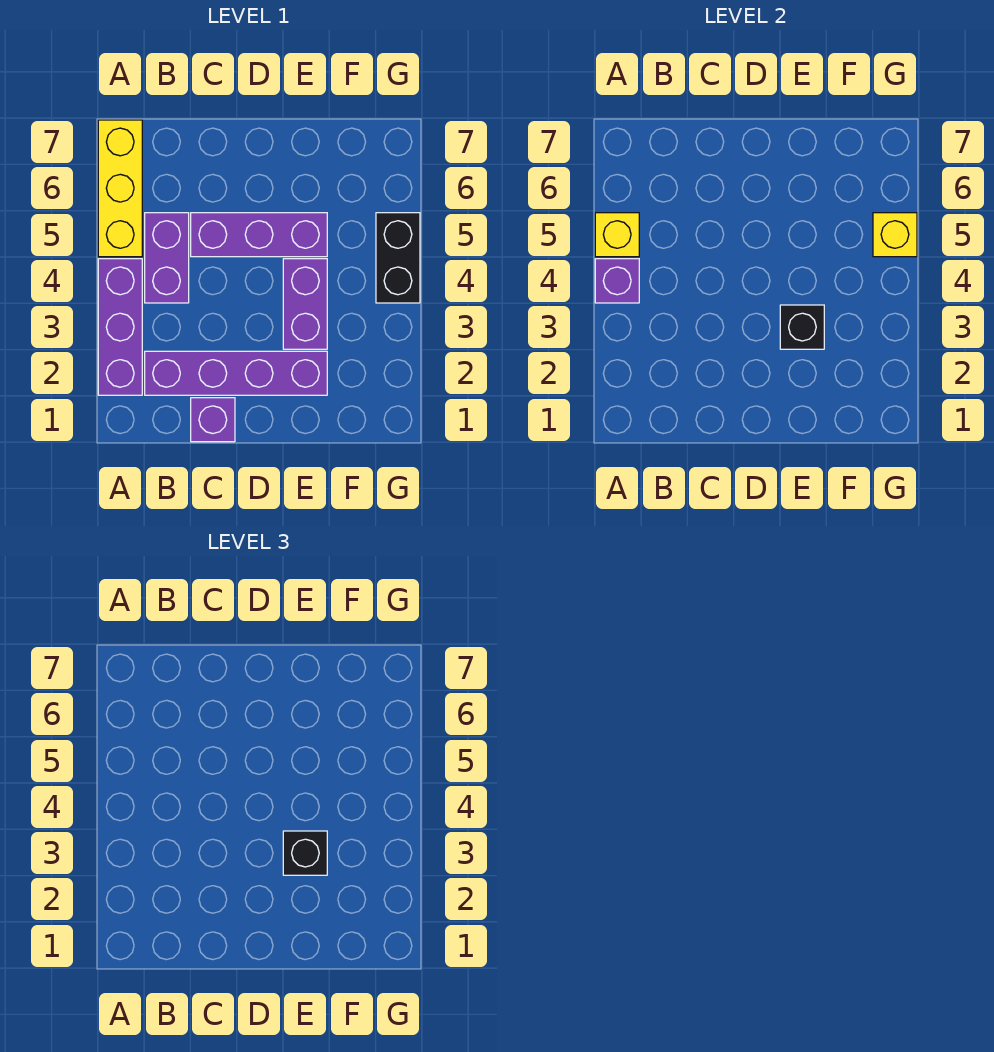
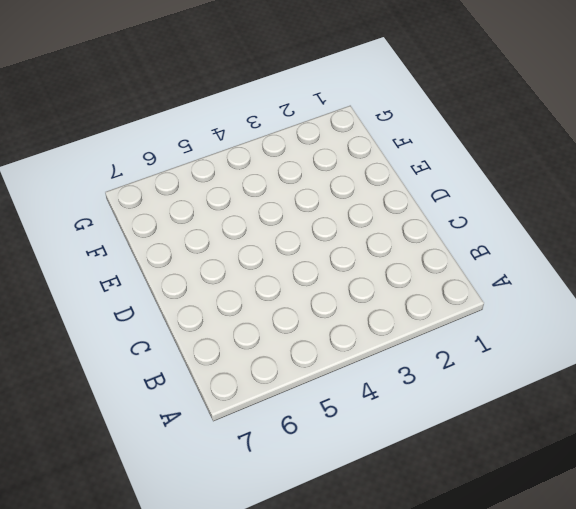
none -> purple 1x3 brick [98,259,142,395]
none -> yellow 1x3 brick [98,120,142,257]
none -> purple 1x4 brick [145,351,327,395]

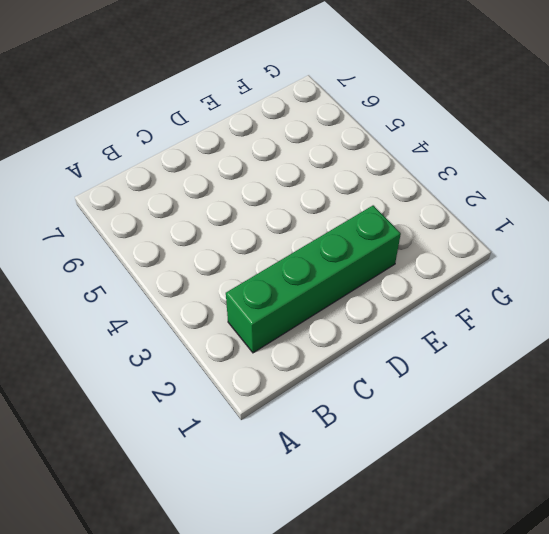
green 1x4 brick [226,205,401,353] -> purple 1x4 brick [145,351,327,395]
none -> purple 1x3 brick [98,259,142,395]
none -> yellow 1x3 brick [98,120,142,257]
none -> purple 1x2 brick [145,213,189,303]

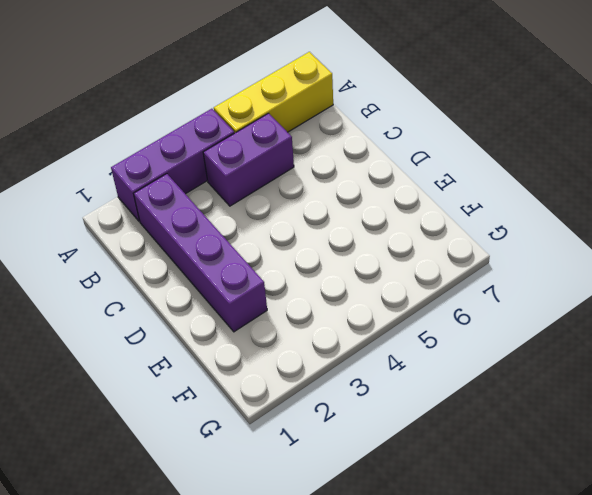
none -> purple 1x1 brick [191,398,235,442]
none -> purple 1x3 brick [191,213,327,257]
none -> purple 1x2 brick [283,259,327,349]

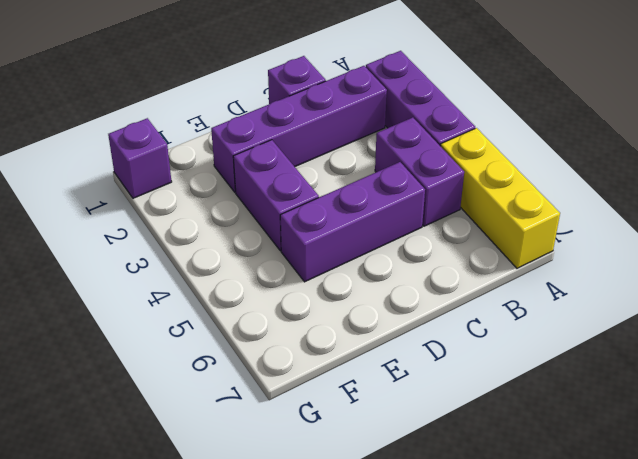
purple 1x1 brick [108,118,172,198] -> purple 1x1 brick moved to [595,259,639,303]
none -> black 1x2 brick [376,213,420,303]
none -> yellow 1x1 brick [595,213,639,257]
none -> black 1x1 brick [780,305,824,349]

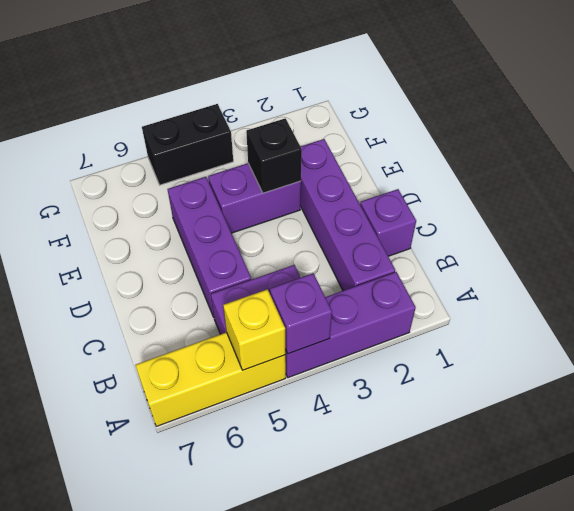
none -> yellow 1x1 brick [873,213,917,257]
none -> black 1x1 brick [283,831,327,875]

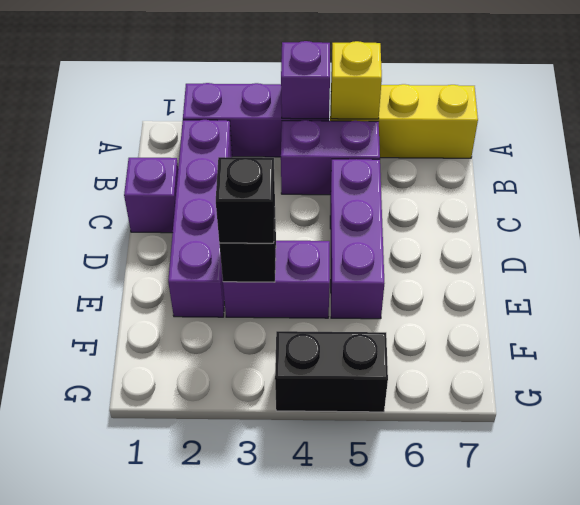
none -> yellow 1x1 brick [873,213,917,257]

